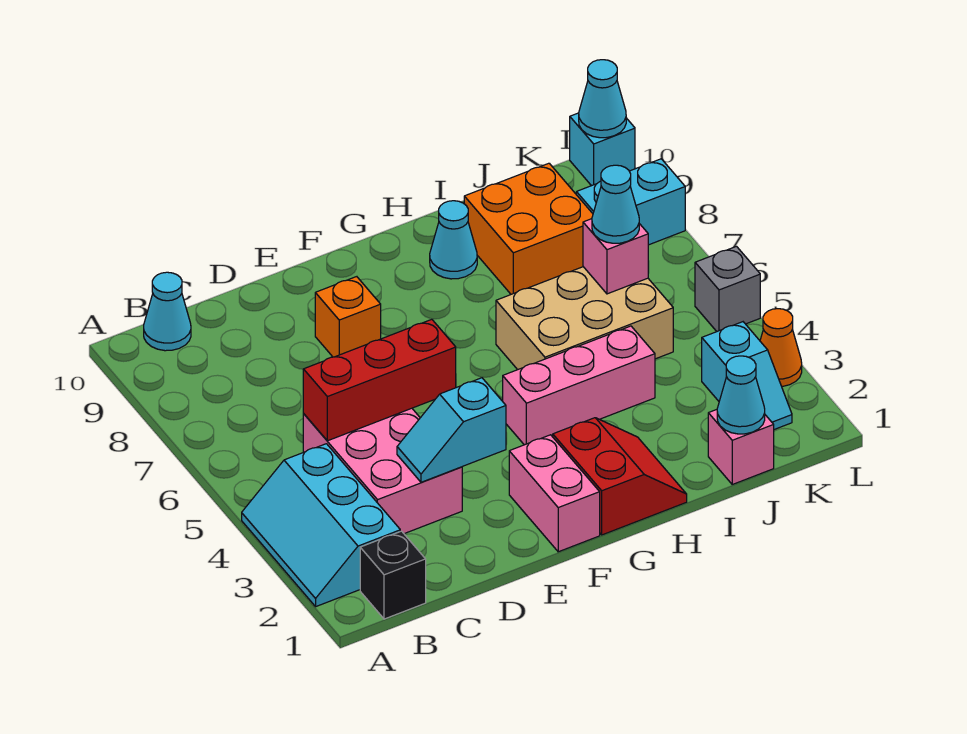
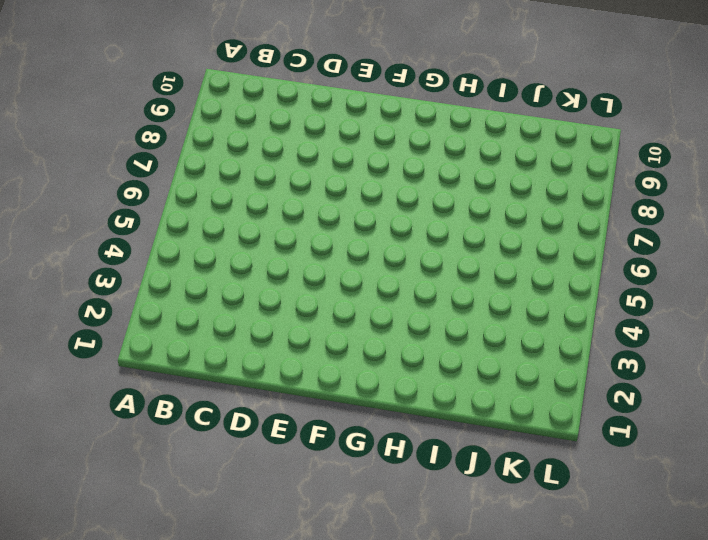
none -> cyan 2x3 slope [242,444,400,606]
none -> black 1x1 brick [360,531,426,619]
none -> cyan 1x1 cone [144,272,191,351]

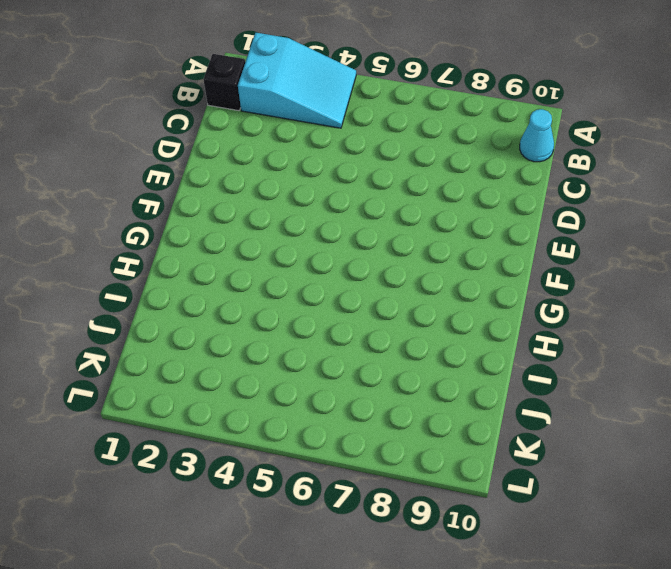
cyan 2x3 slope [238,33,356,128] -> cyan 2x3 slope turned to [242,444,400,606]
none -> pink 2x3 brick [303,408,462,534]
none -> orange 1x1 brick [315,277,381,357]
none -> pink 1x2 brick [509,435,600,552]

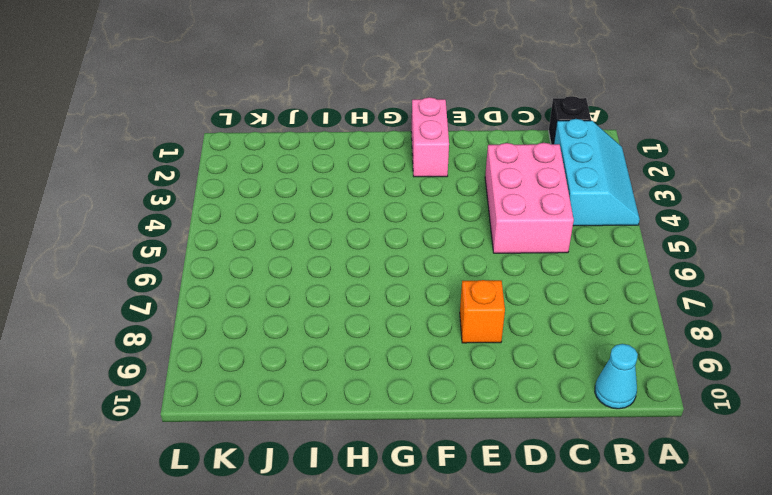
none -> red 2x2 slope [553,418,687,535]
none -> pink 1x3 brick [503,326,655,445]
none -> tan 2x3 brick [496,267,673,370]

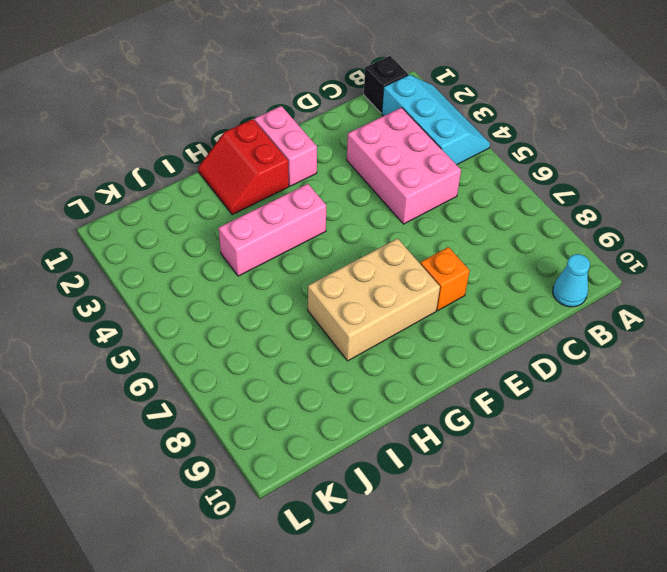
tan 2x3 brick [308,238,440,361] -> tan 2x3 brick moved to [496,267,673,370]
none -> cyan 1x1 cone [430,201,477,279]
none -> orange 2x2 brick [464,163,593,294]
none -> pink 1x1 brick [708,410,774,484]

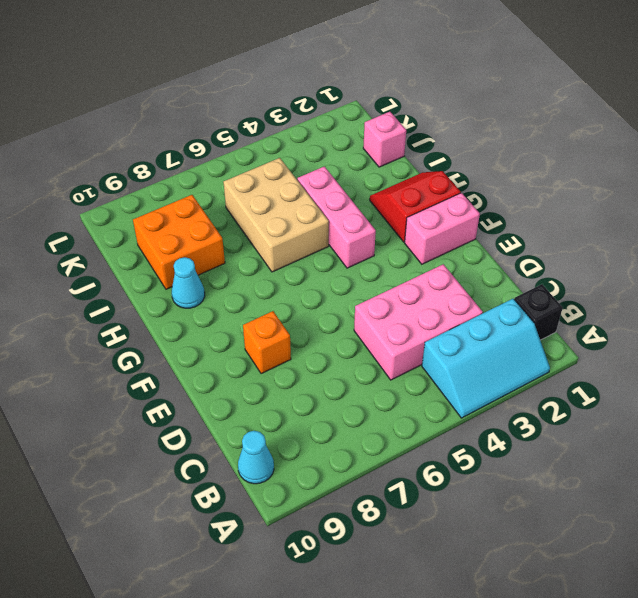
none -> cyan 1x2 slope [702,322,792,430]
none -> cyan 1x2 brick [576,159,685,245]
none -> orange 1x1 cone [760,309,802,387]

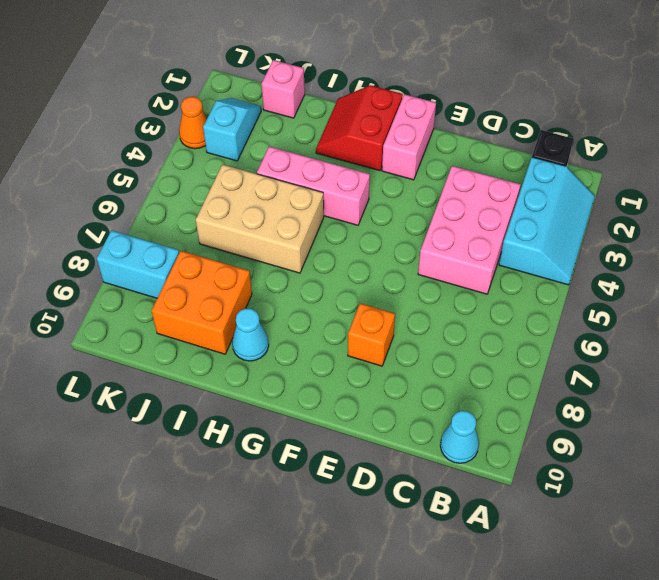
none -> grey 1x1 brick [695,246,760,331]
none -> cyan 1x1 brick [570,113,635,186]
none -> red 1x3 brick [303,319,456,441]

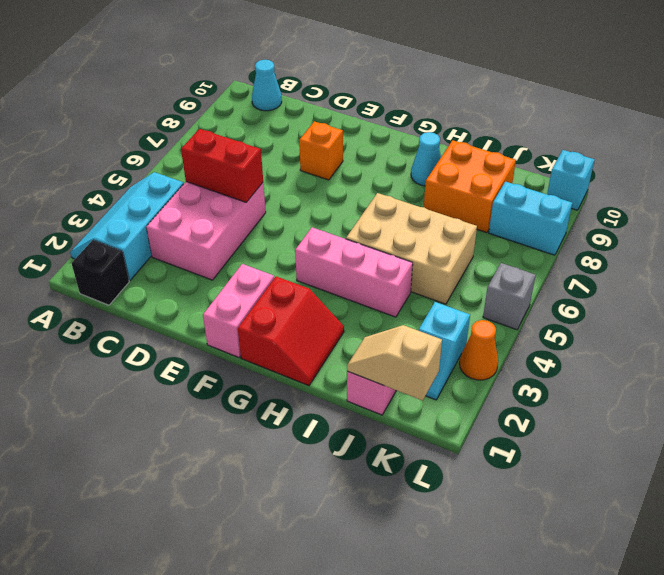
red 1x2 brick [181,129,263,202] -> red 1x3 brick [303,319,456,441]
tan 1x2 slope [347,325,442,401] -> cyan 1x1 cone [717,356,765,434]
none -> cyan 1x2 slope [397,378,506,482]
none -> pink 1x1 brick [583,219,648,294]
none -> cyan 1x1 cone [579,60,626,138]

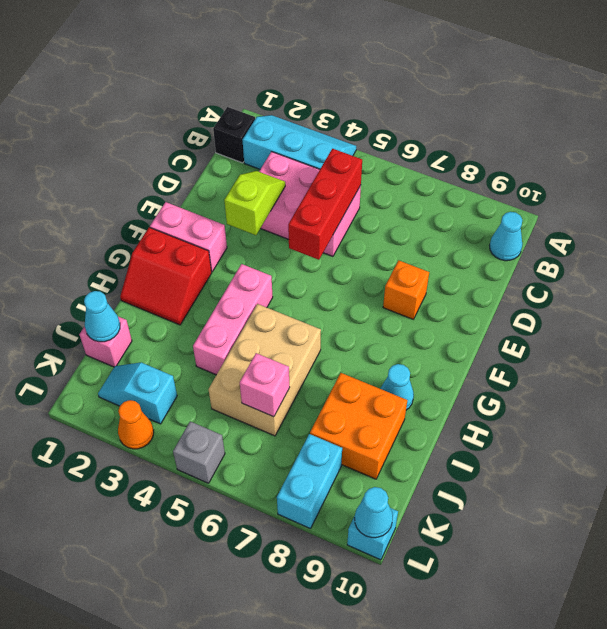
lime 1x2 slope [224,171,285,235] -> cyan 1x2 slope [397,378,506,482]
none -> cyan 1x1 cone [592,165,639,243]

